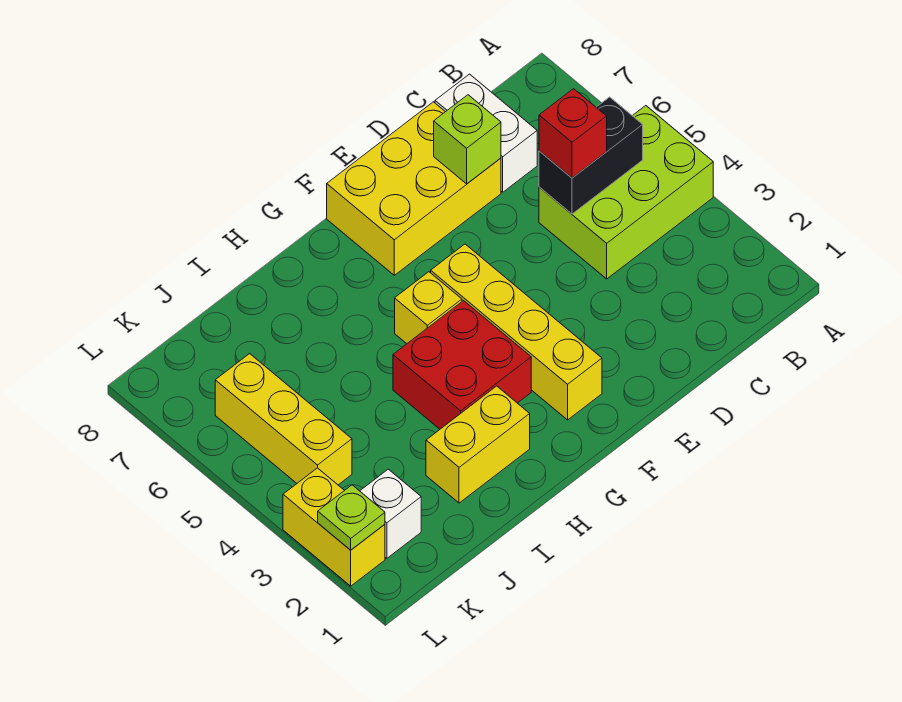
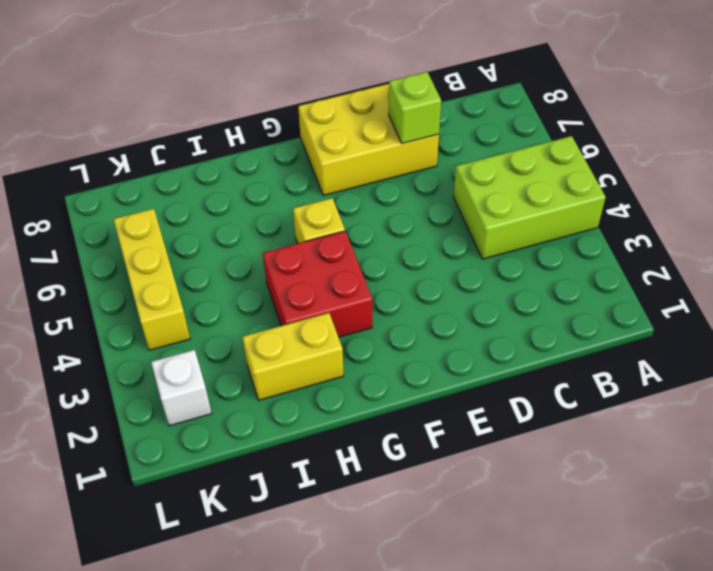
none -> white 1x2 brick [435,74,537,192]
none -> yellow 1x4 brick [431,244,602,420]
none -> yellow 1x2 brick [283,468,385,586]

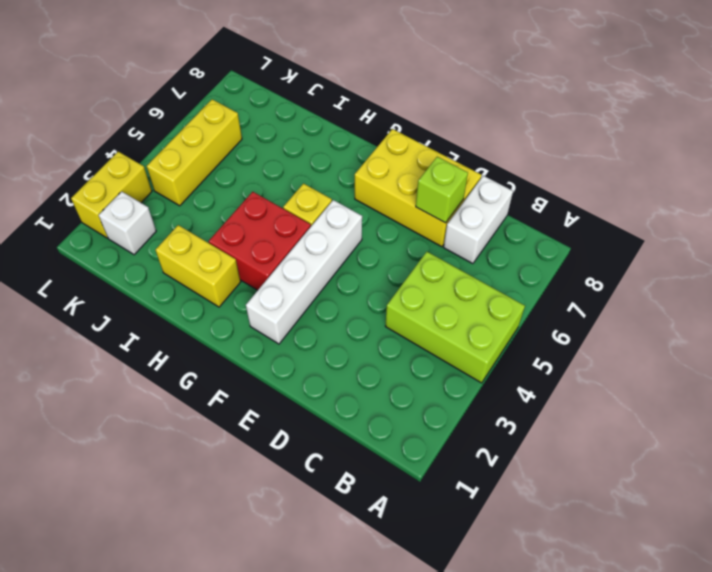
white 1x4 brick [246,200,362,344] -> yellow 1x4 brick [431,244,602,420]
none -> black 1x2 brick [539,97,643,214]
none -> lime 1x1 plate [318,485,385,550]
none -> red 1x1 brick [539,89,607,178]

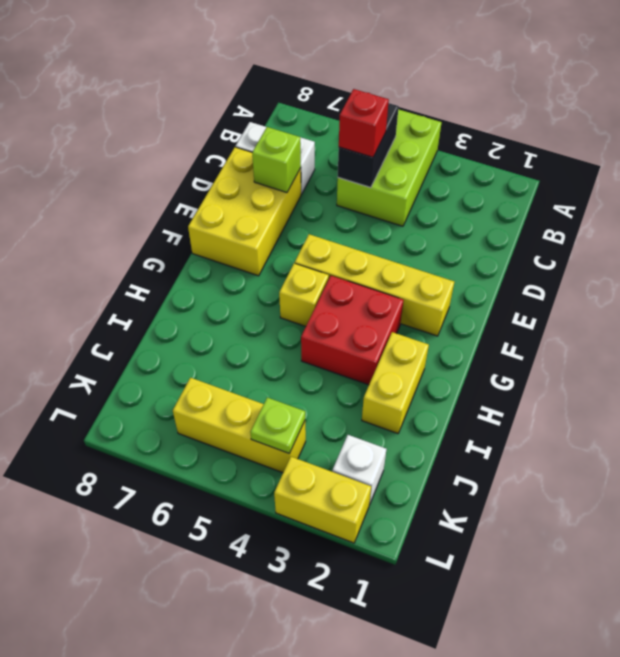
lime 1x1 plate [250,398,305,454] -> lime 1x1 plate moved to [318,485,385,550]

